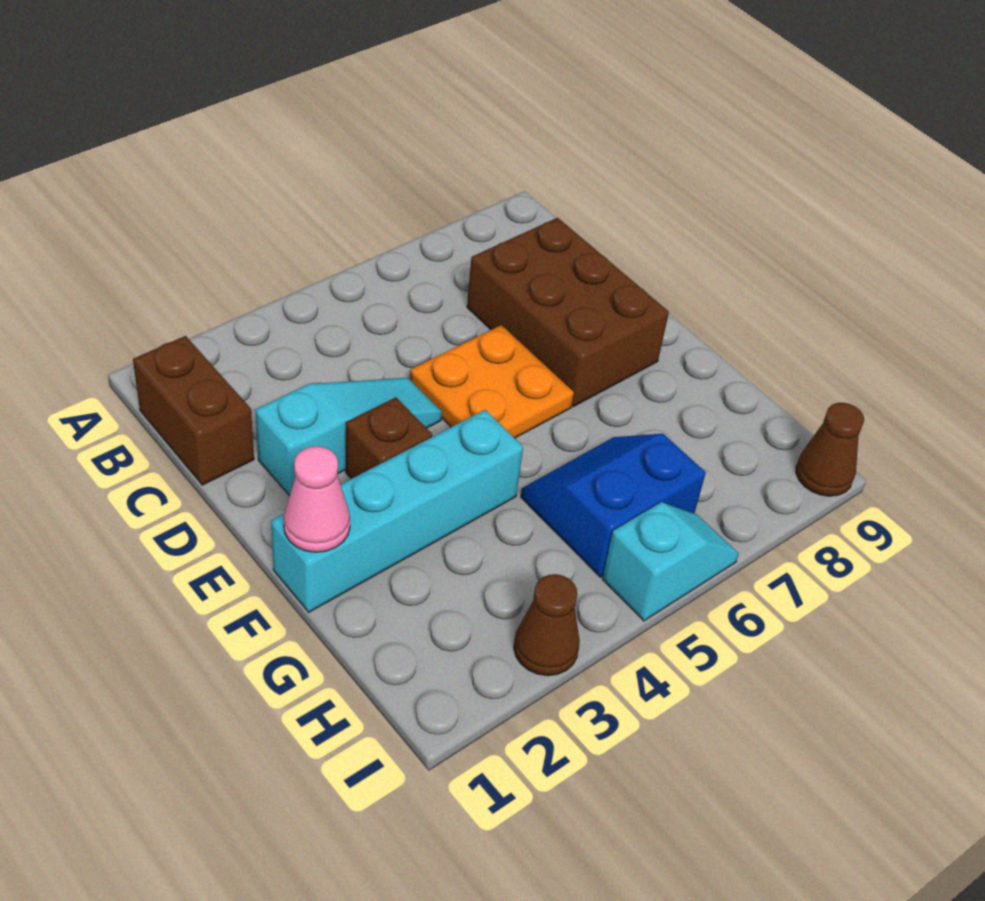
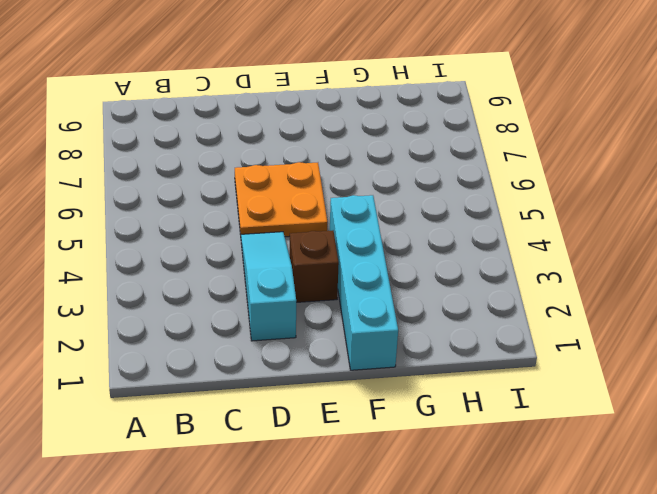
none -> brown 1x2 brick [133,336,254,485]
none -> brown 2x3 brick [467,218,669,407]

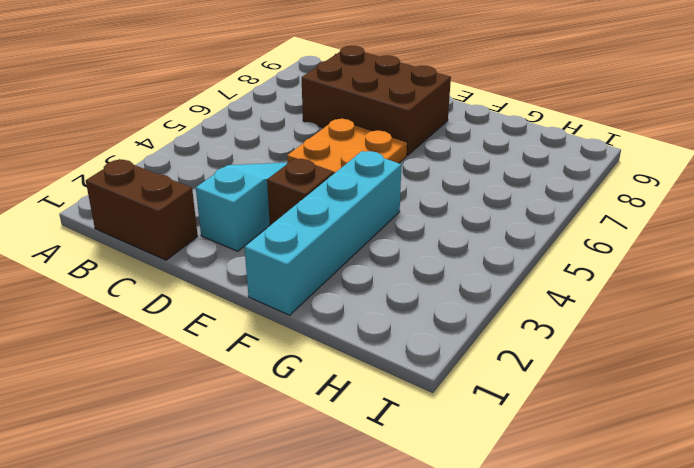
none -> blue 2x2 slope [521,434,706,577]
none -> brown 1x1 cone [514,574,580,676]

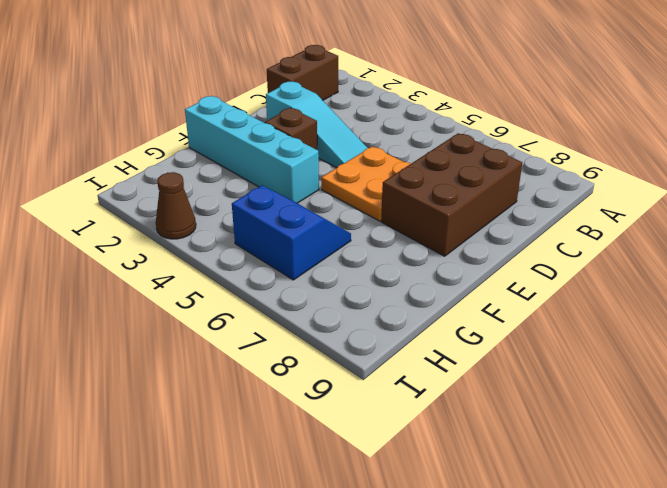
none -> cyan 1x2 slope [603,502,739,621]
none -> brown 1x1 cone [796,403,864,496]

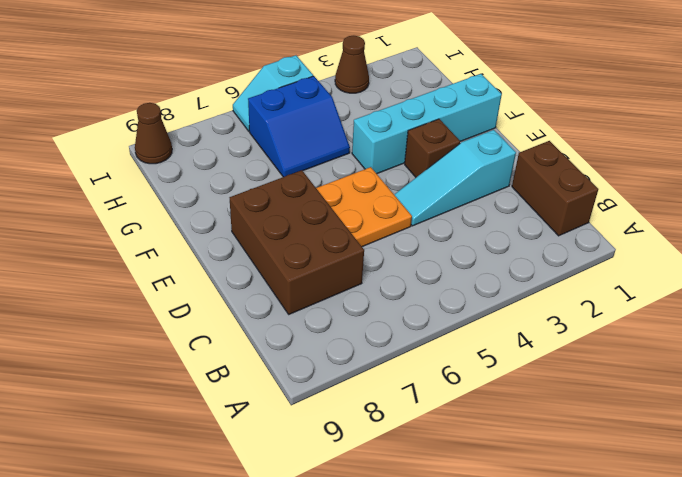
none -> pink 1x1 cone [283,446,350,552]

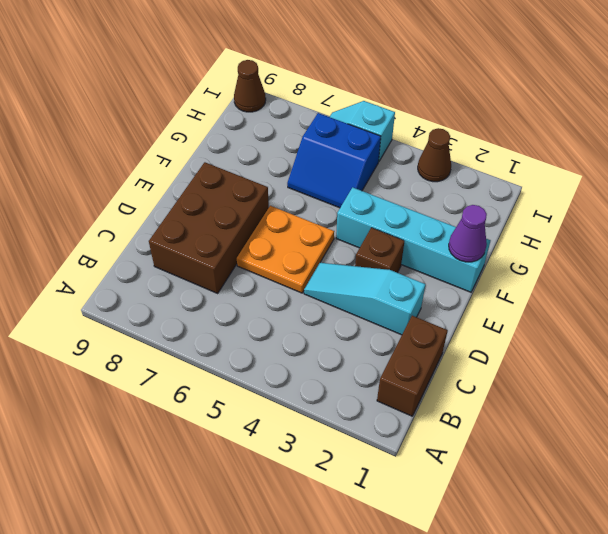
purple 1x1 cone [449,205,487,262] -> pink 1x1 cone [283,446,350,552]

